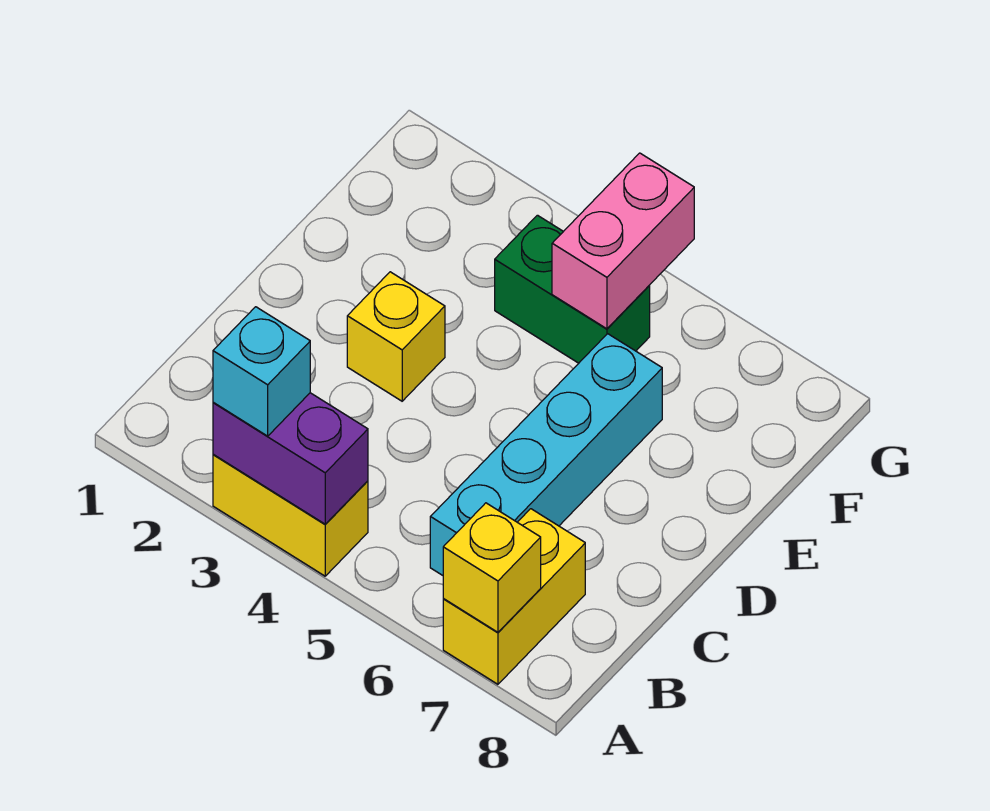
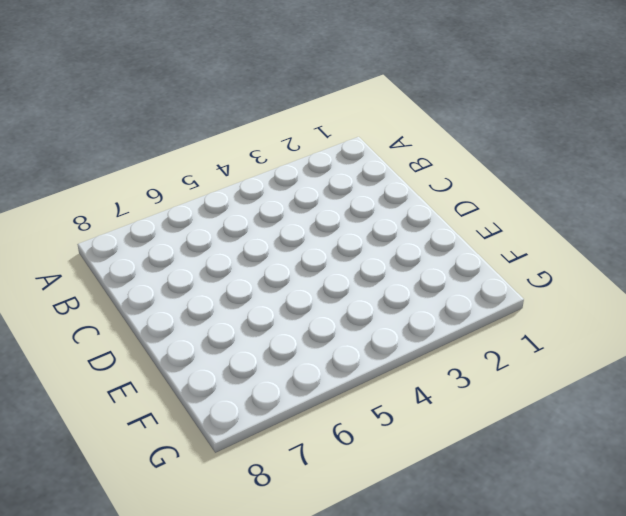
none -> yellow 1x2 brick [213,454,368,576]
none -> yellow 1x2 brick [443,509,585,684]

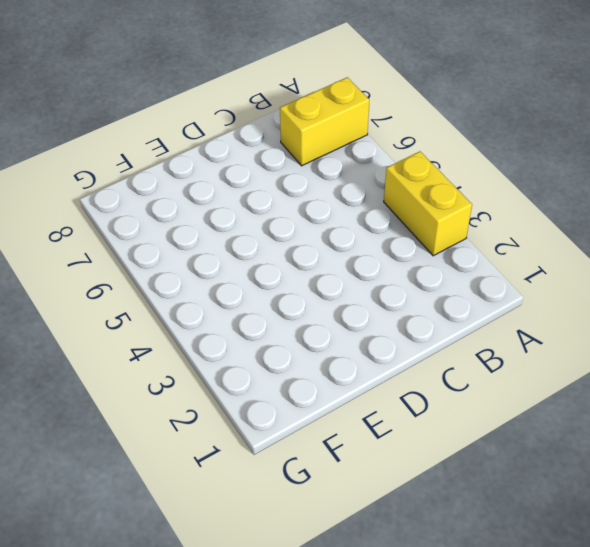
none -> cyan 1x4 brick [430,334,662,575]
none -> yellow 1x1 brick [347,272,445,401]

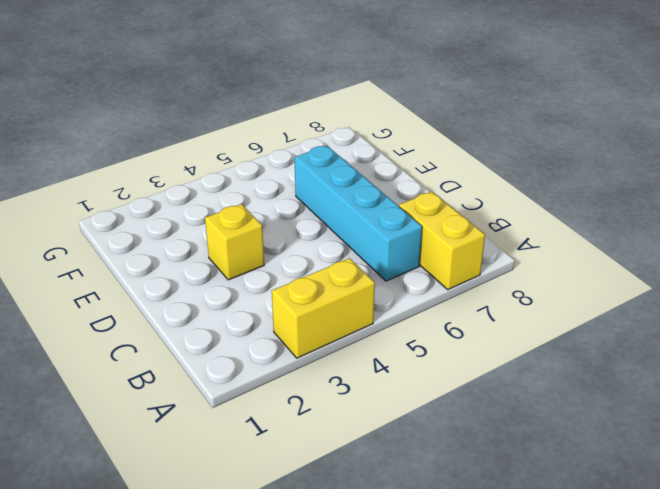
none -> green 1x2 brick [495,215,650,363]
none -> purple 1x2 brick [213,393,368,524]

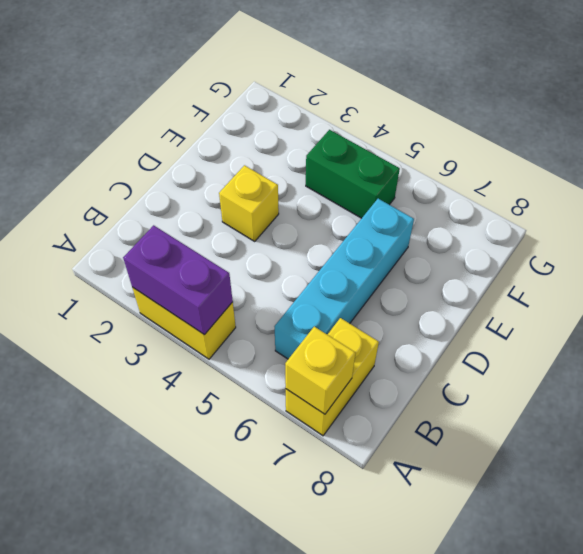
none -> pink 1x2 brick [552,153,694,329]
none -> cyan 1x1 brick [213,307,310,436]

